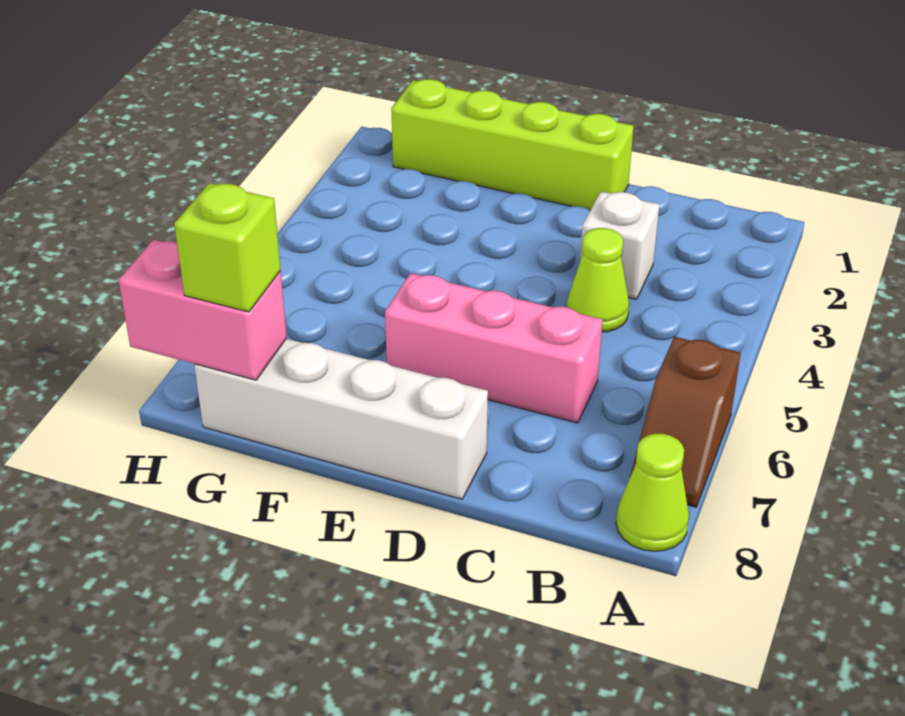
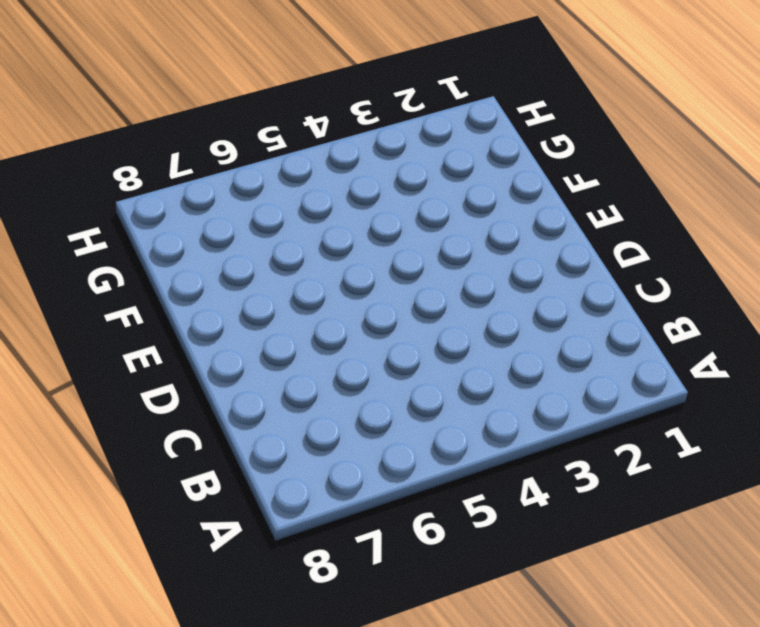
none -> brown 1x2 slope [630,337,741,507]
none -> lime 1x1 cone [616,434,689,551]

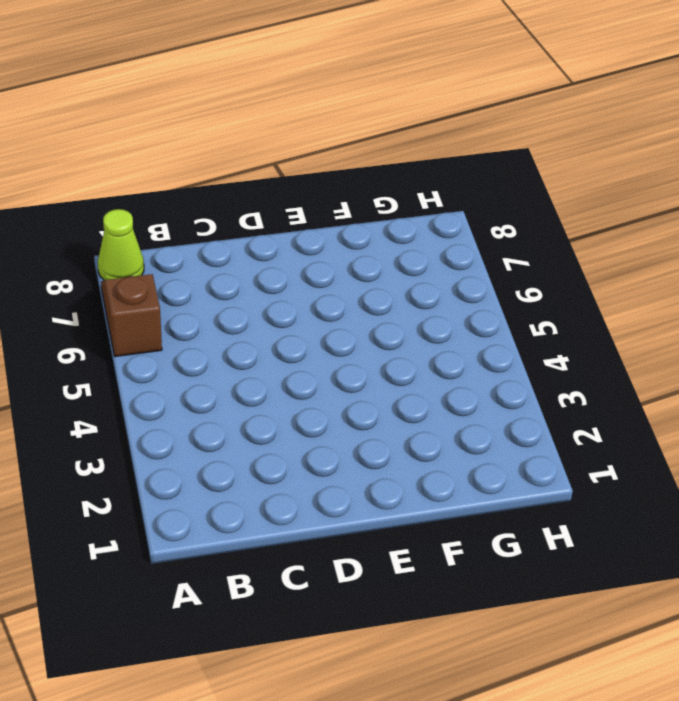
none -> white 1x1 brick [580,191,659,300]
none -> lime 1x1 cone [567,228,629,332]

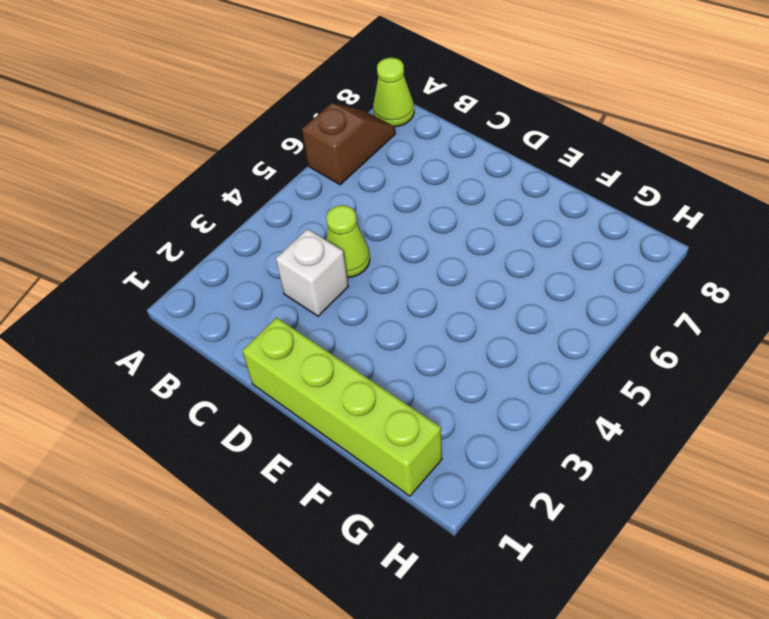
none -> pink 1x3 brick [385,273,602,423]
none -> white 1x4 brick [194,339,488,499]

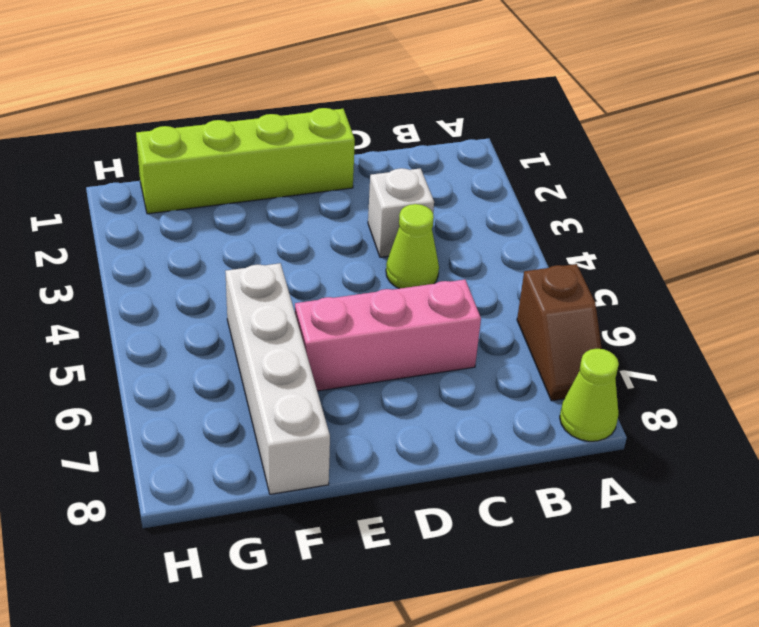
white 1x4 brick [225,263,330,494] -> white 1x4 brick turned to [194,339,488,499]
none -> pink 1x2 brick [119,240,287,380]
none -> lime 1x1 brick [174,183,281,312]

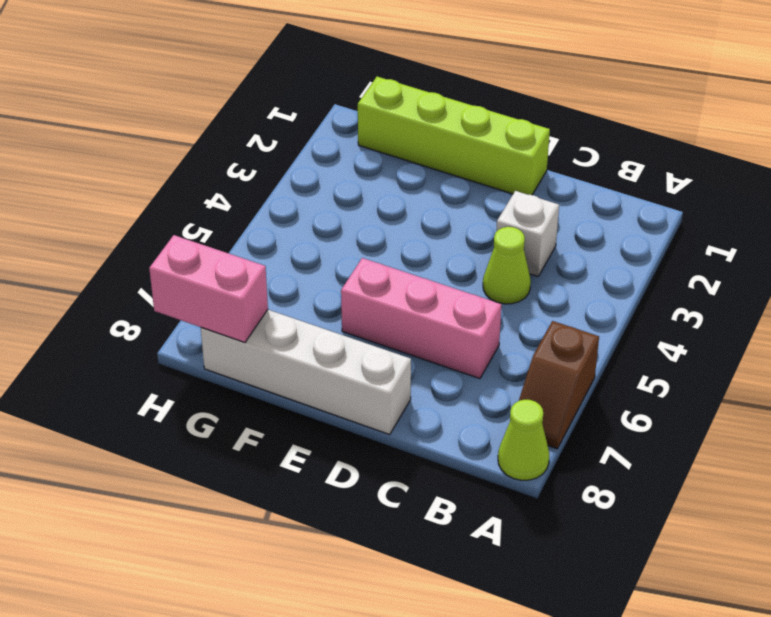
none -> lime 1x1 brick [174,183,281,312]

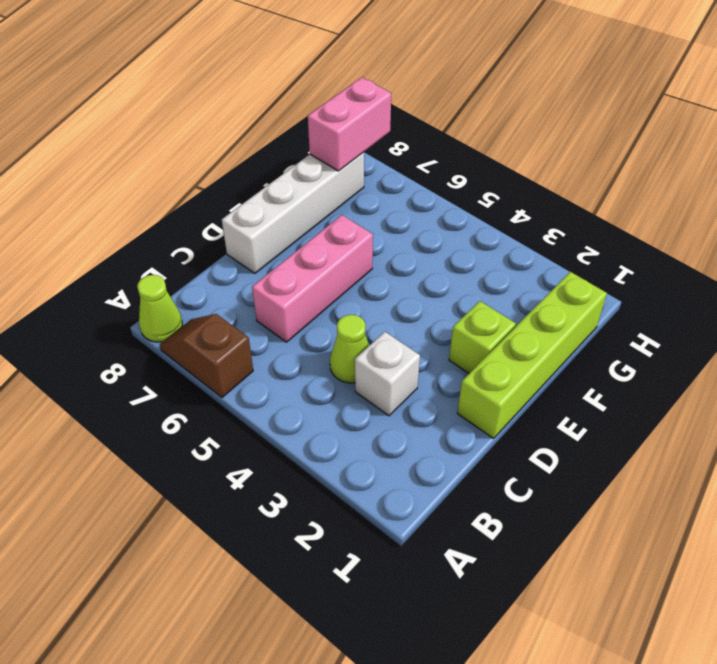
lime 1x1 brick [449,301,516,373] -> lime 1x1 brick moved to [174,183,281,312]

